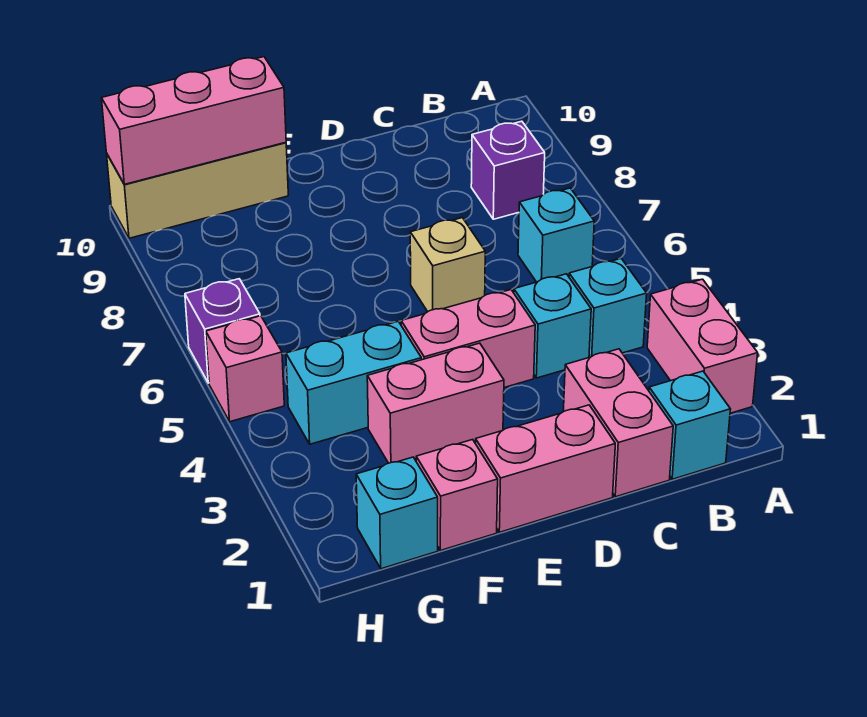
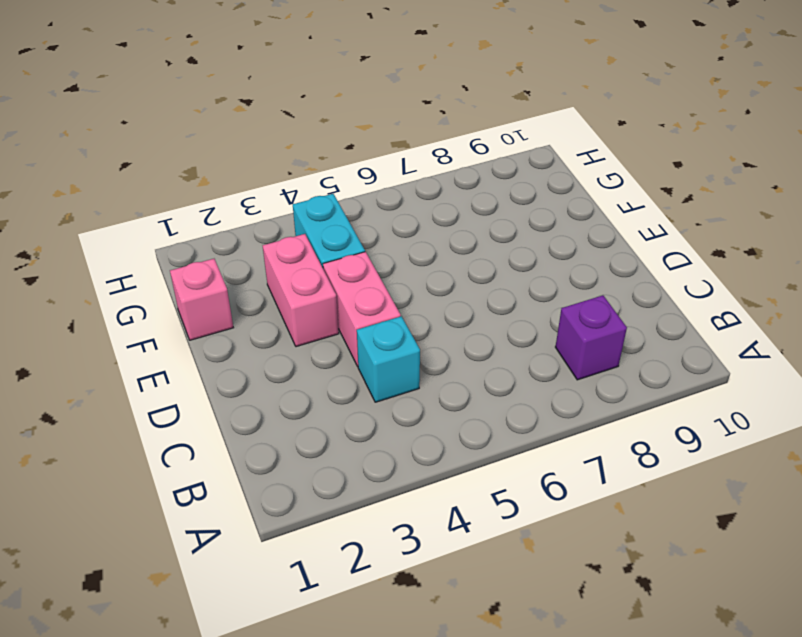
none -> pink 1x2 brick [647,279,758,413]
none -> cyan 1x1 brick [649,371,730,479]
none -> cyan 1x1 brick [569,259,647,357]

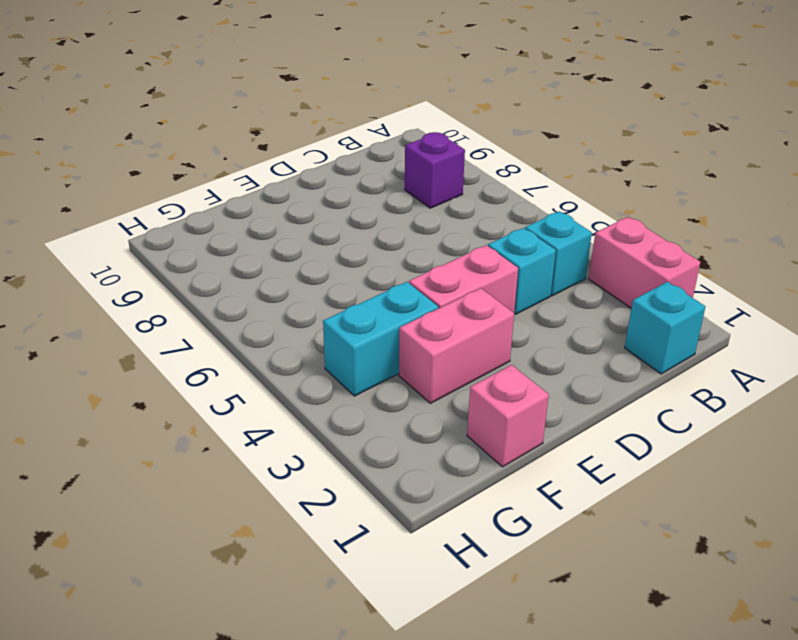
none -> cyan 1x1 brick [518,188,594,282]
none -> pink 1x2 brick [563,349,673,497]
none -> pink 1x2 brick [476,405,615,532]

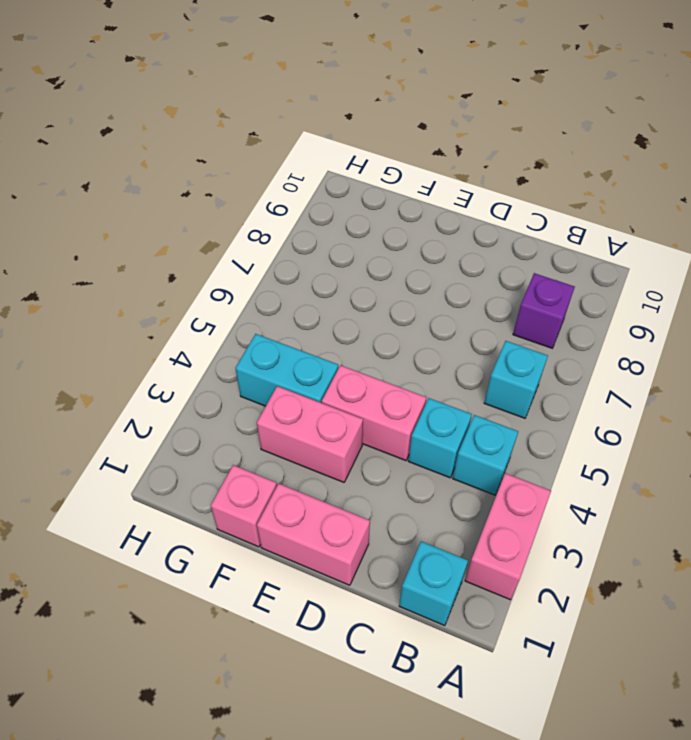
none -> pink 1x2 brick [563,349,673,497]
none -> tan 1x1 brick [410,218,485,312]
none -> tan 1x3 brick [107,142,288,238]

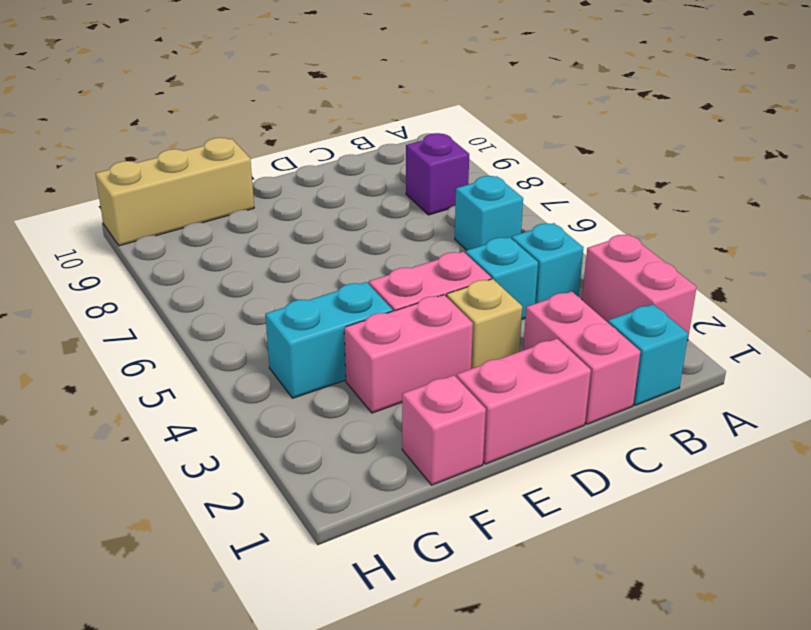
tan 1x1 brick [446,279,522,369] -> tan 1x1 brick moved to [410,218,485,312]
none -> cyan 1x1 brick [356,457,438,569]
none -> pink 1x1 brick [206,316,284,422]
none -> purple 1x1 brick [185,279,260,383]

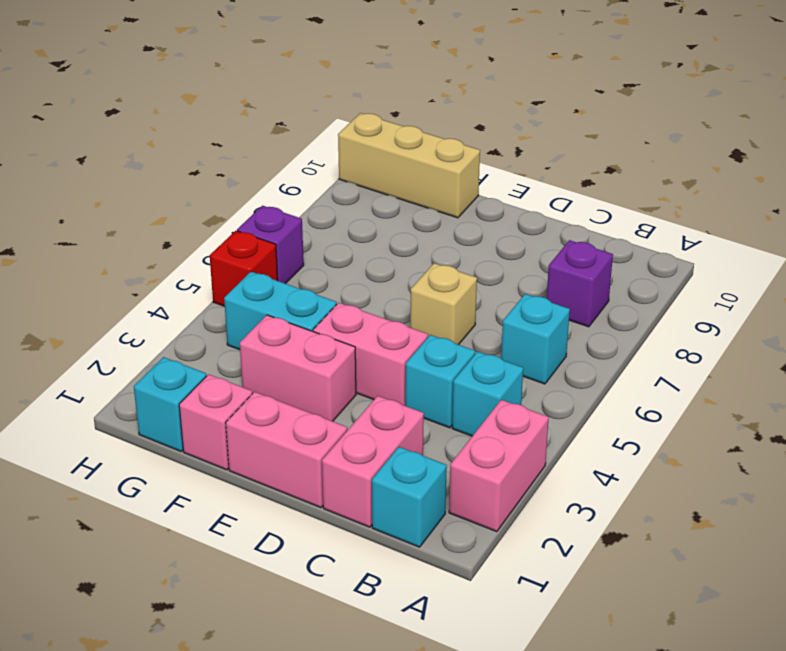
red 1x1 brick [210,231,278,306] -> pink 1x1 brick [206,316,284,422]
none -> pink 1x3 brick [102,57,286,184]

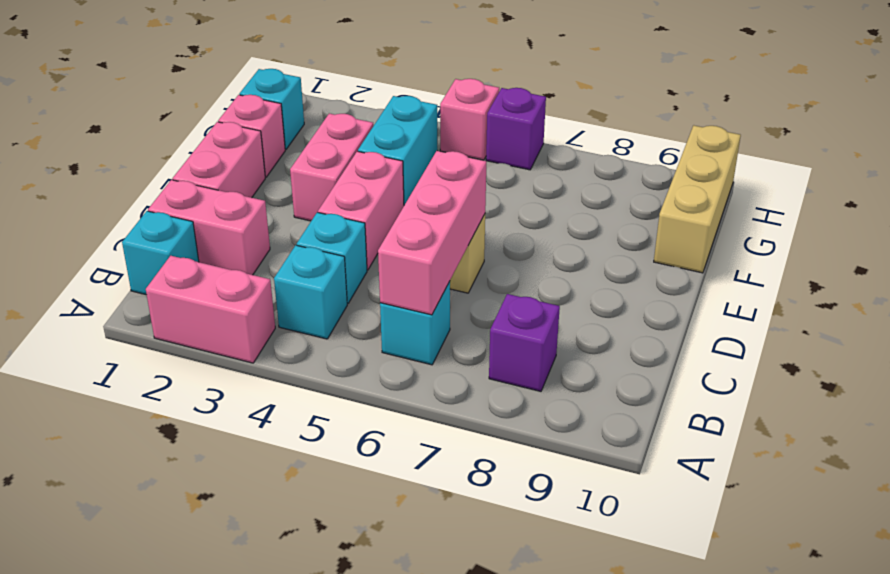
pink 1x3 brick [378,151,487,315] -> pink 1x3 brick moved to [102,57,286,184]

